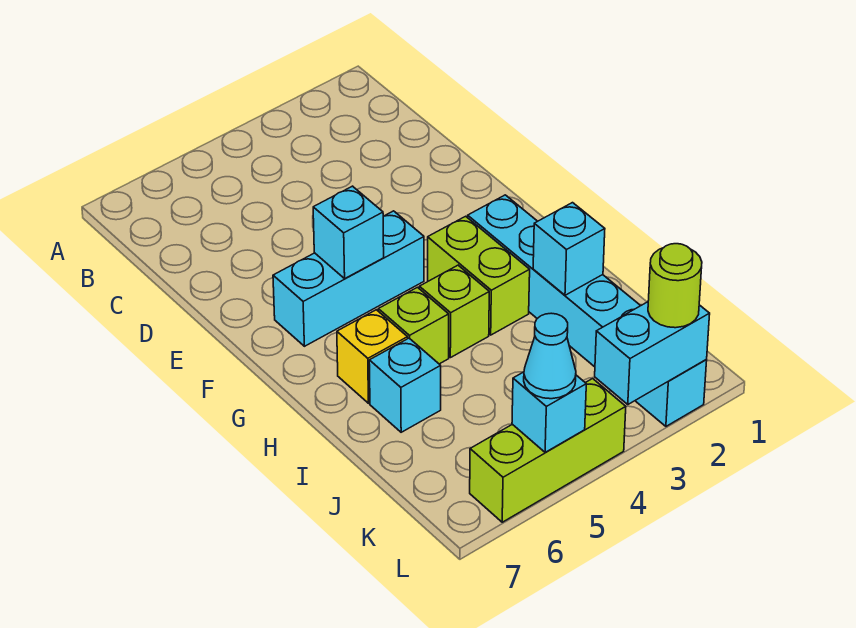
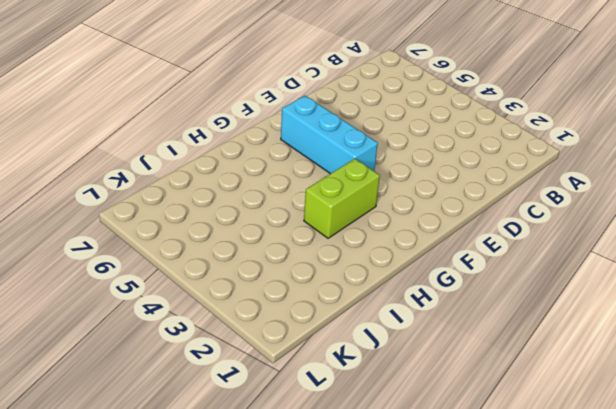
none -> cyan 1x6 brick [468,195,707,426]
none -> lime 1x1 brick [419,265,489,358]
none -> lime 1x1 brick [378,287,449,364]

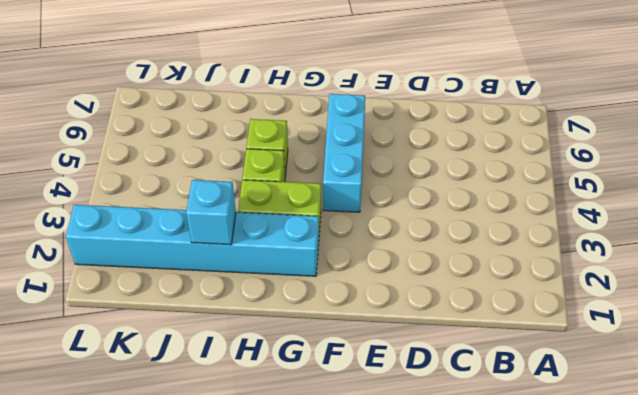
none -> yellow 1x1 brick [337,310,408,403]
none -> cyan 1x1 brick [369,338,441,432]
none -> lime 1x3 brick [470,379,626,522]

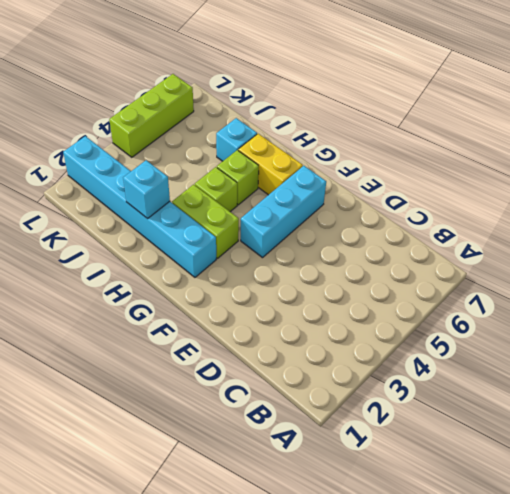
yellow 1x2 brick [238,134,303,195] -> yellow 1x1 brick [337,310,408,403]
none -> cyan 1x1 brick [313,186,384,278]
none -> cyan 1x2 brick [595,302,710,405]
none -> cyan 1x1 brick [512,372,586,452]

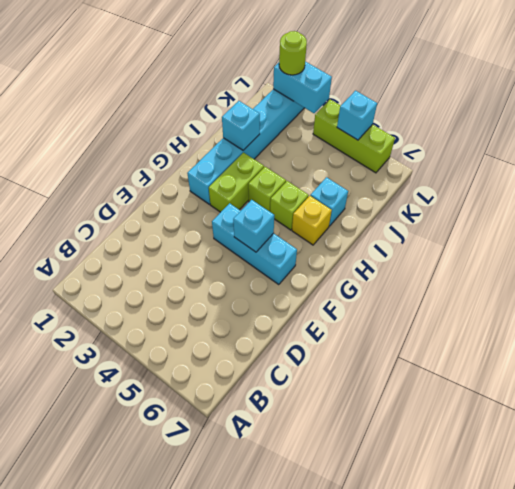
none -> cyan 1x1 cone [524,313,576,399]

